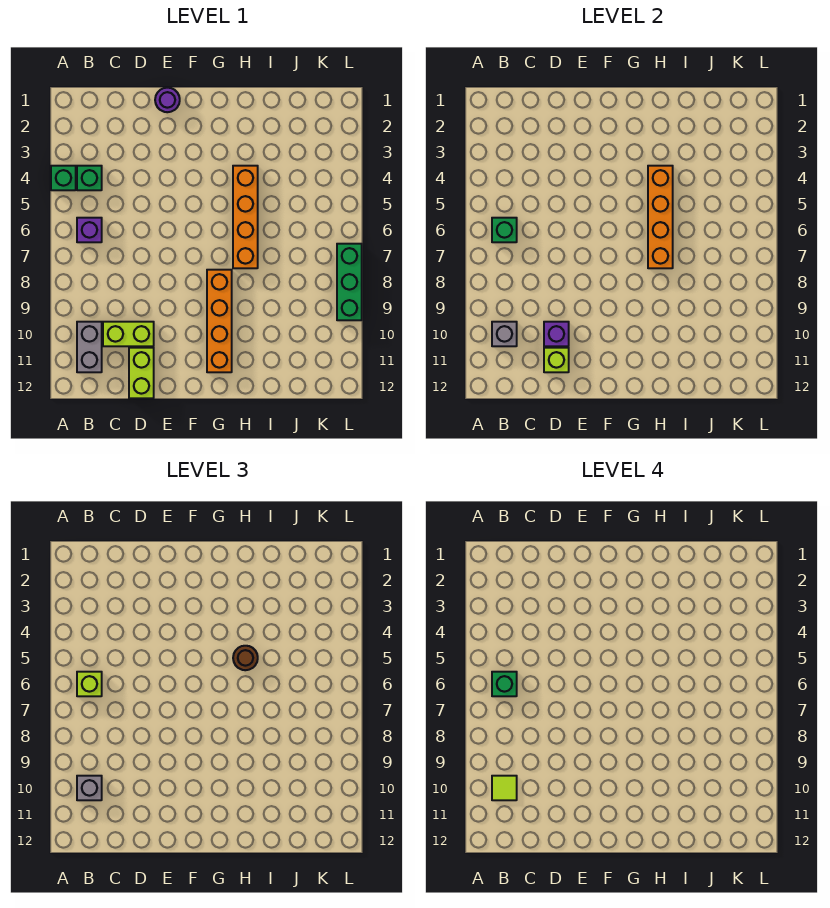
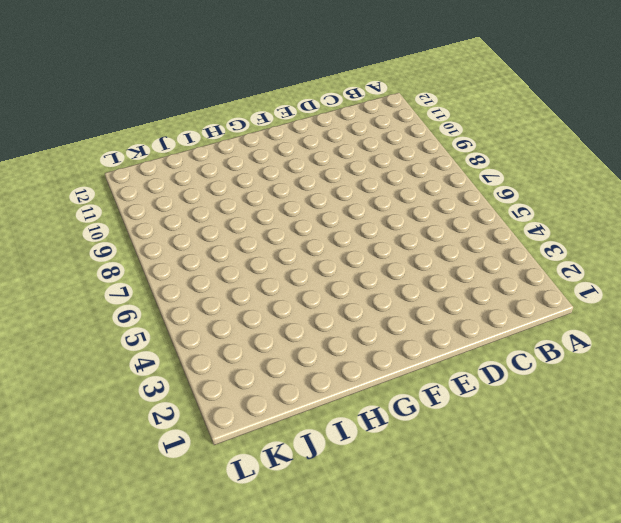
none -> green 1x1 brick [51,166,76,190]
none -> green 1x1 brick [77,166,102,190]
none -> purple 1x1 brick [77,218,102,242]

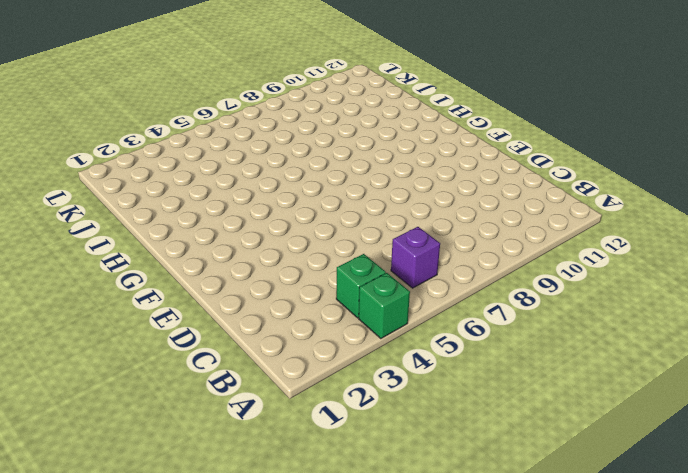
none -> grey 1x2 brick [77,322,102,372]
none -> lime 1x2 brick [103,322,154,346]
none -> lime 1x2 brick [129,348,154,398]

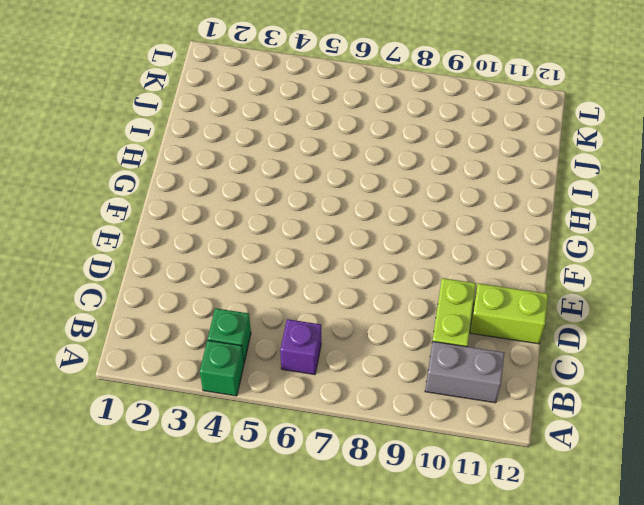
none -> purple 1x1 round brick [155,88,180,112]
none -> orange 1x4 brick [207,270,232,372]
none -> orange 1x4 brick [233,166,258,268]

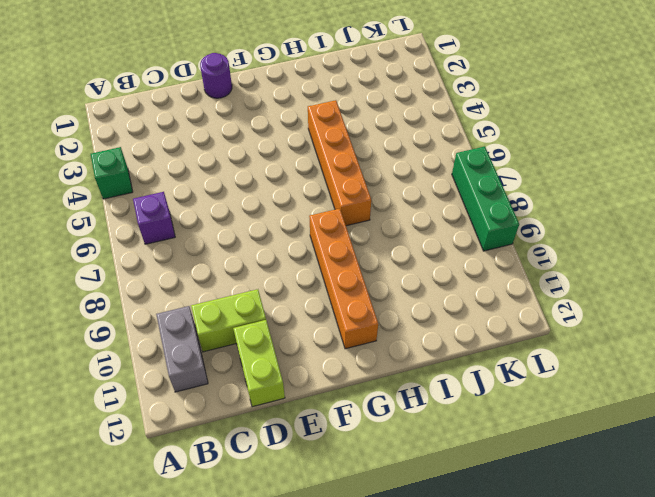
none -> green 1x1 brick [77,166,102,190]
none -> green 1x1 brick [492,218,517,242]
none -> grey 1x1 brick [492,322,517,346]

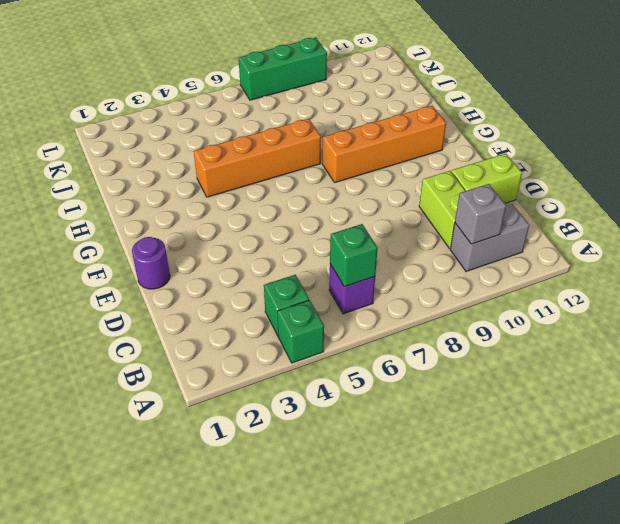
none -> purple 1x1 brick [544,322,569,346]
none -> lime 1x1 brick [544,348,569,372]
none -> orange 1x4 brick [648,166,673,268]

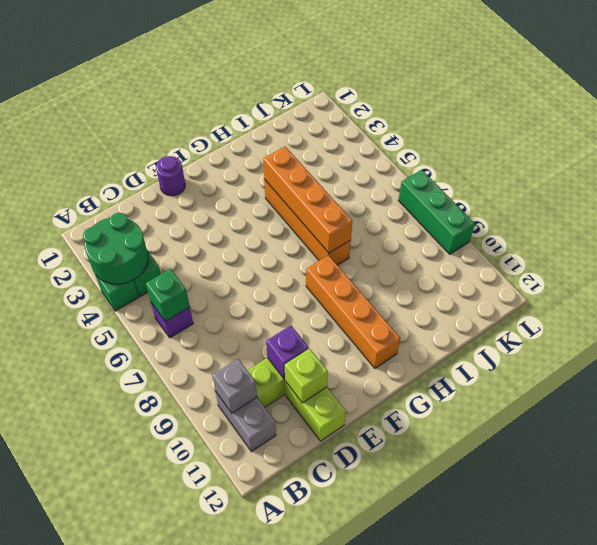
green 2x2 round brick [83,213,148,284] -> none
none -> lime 1x1 brick [77,672,102,696]
none -> grey 1x1 brick [77,776,102,800]
none -> brown 1x1 round brick [233,646,258,670]

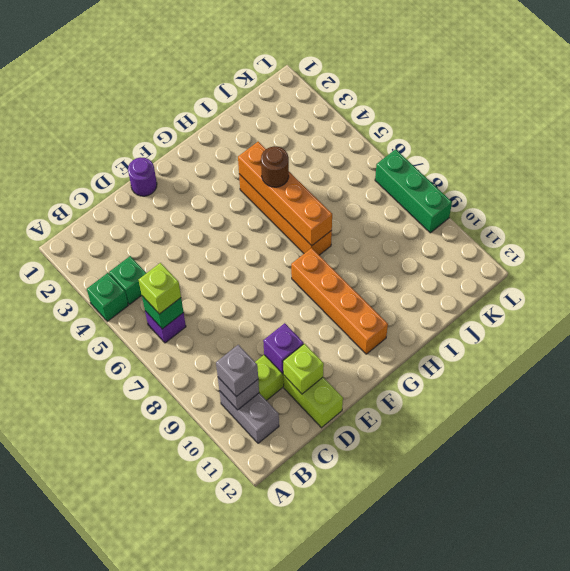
none -> green 1x1 brick [492,672,517,696]
none -> lime 1x1 tile [492,776,517,800]

